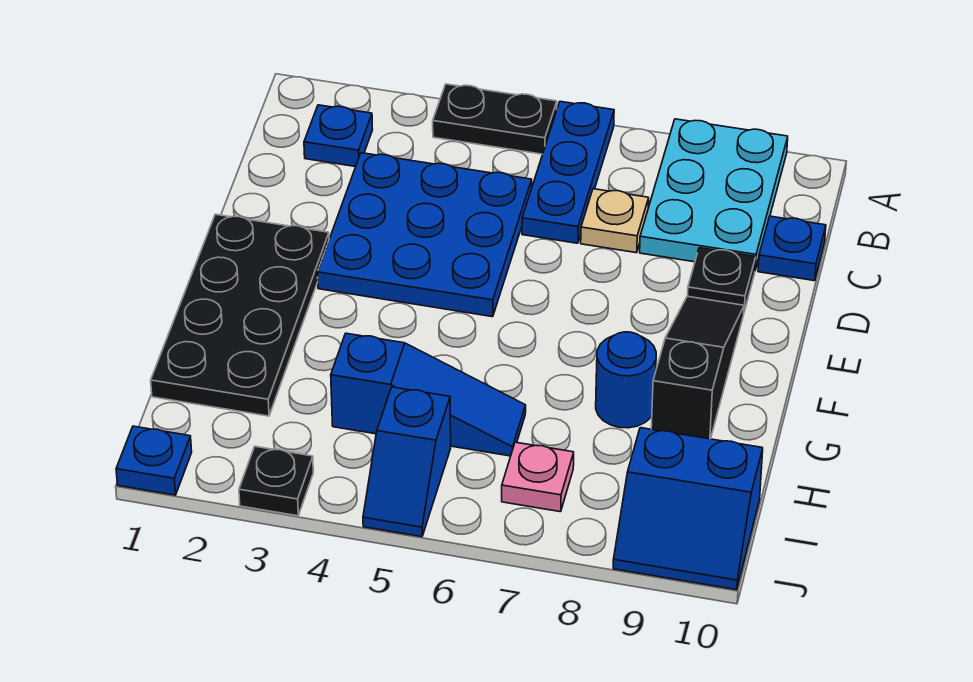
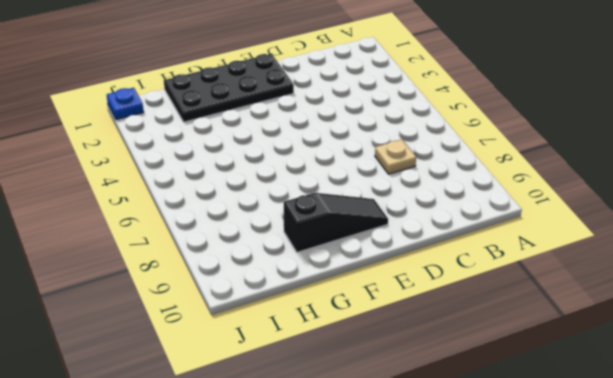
none -> black 1x2 plate [433,84,557,154]
none -> blue 1x3 plate [522,101,614,243]
none -> cyan 2x3 plate [640,119,788,270]

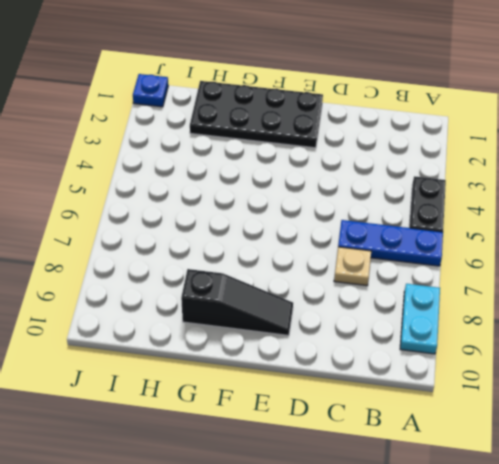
cyan 1x2 plate [400,284,440,354] -> cyan 2x3 plate [640,119,788,270]
none -> blue 1x1 plate [304,105,373,167]
none -> blue 3x3 plate [318,153,532,317]
none -> blue 1x1 plate [758,216,826,281]

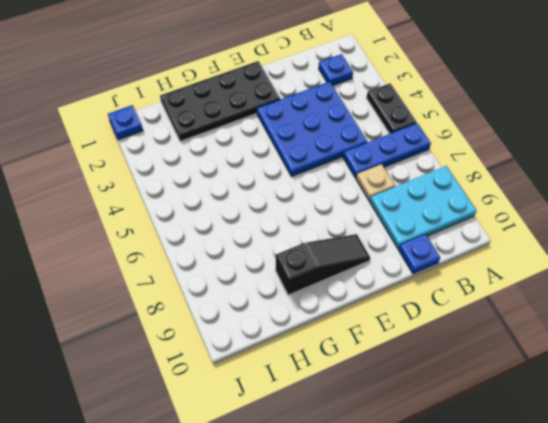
none -> black 1x1 plate [688,248,756,311]
none -> blue 1x1 round brick [596,332,656,428]
none -> blue 1x3 slope [331,333,526,456]

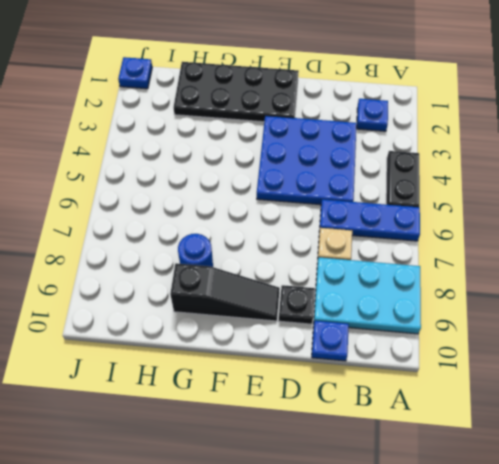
none -> blue 1x3 slope [331,333,526,456]
none -> blue 1x2 slope [363,387,451,537]
none -> pink 1x1 plate [502,442,574,512]

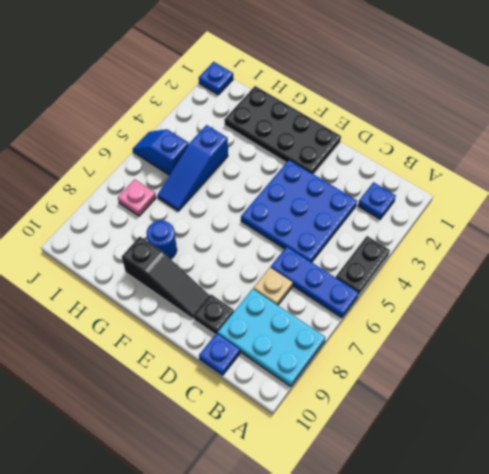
none -> blue 2x2 slope [613,428,763,590]
none -> black 1x1 plate [239,446,313,516]

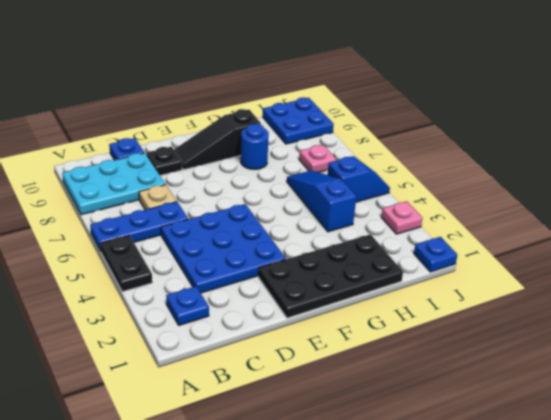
blue 2x2 plate [263,97,334,144] -> blue 2x2 slope [613,428,763,590]
pink 1x1 plate [381,201,422,234] -> black 1x1 plate [239,446,313,516]

